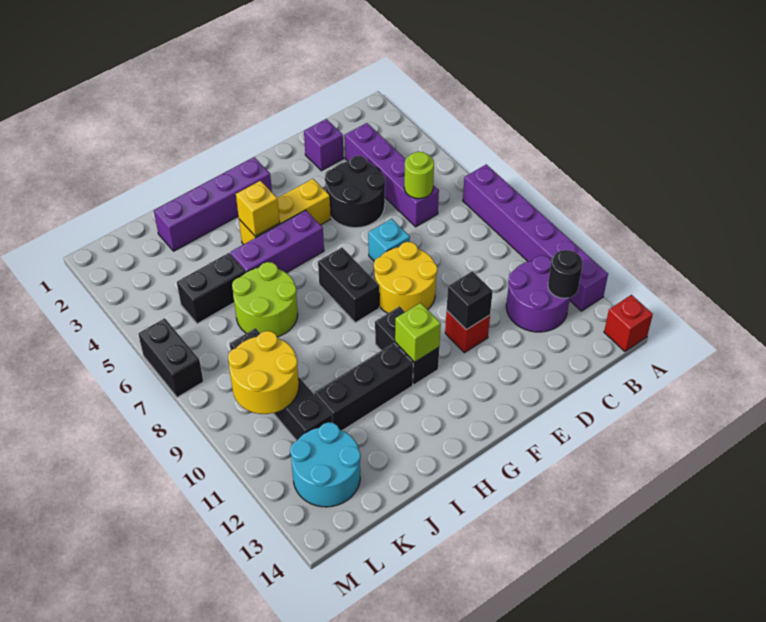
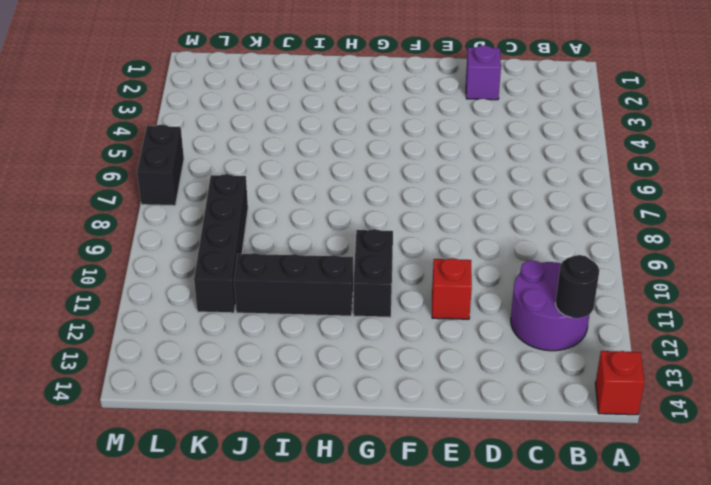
none -> purple 1x6 brick [463,164,608,311]
none -> purple 1x4 brick [345,123,439,227]
none -> black 2x2 round brick [325,156,385,228]

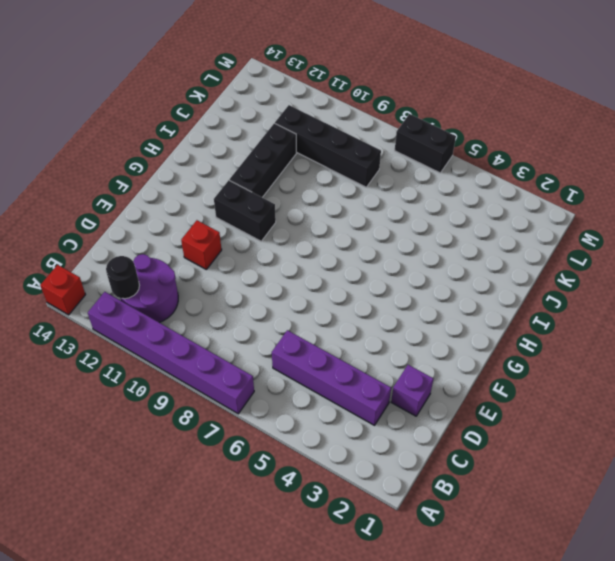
none -> black 2x2 round brick [325,156,385,228]
none -> cyan 1x1 brick [368,219,410,261]
none -> yellow 2x2 round brick [374,242,437,313]

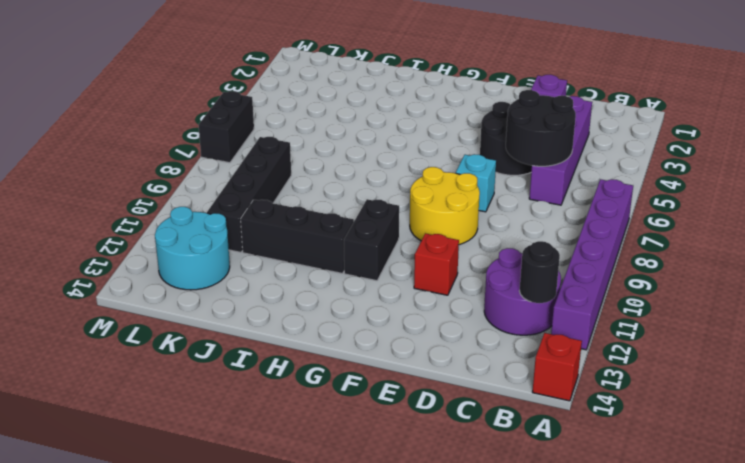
black 2x2 round brick [506,90,576,166] -> lime 1x1 round brick [404,152,434,199]
none -> yellow 1x3 brick [239,179,331,245]
none -> purple 1x4 brick [154,157,272,251]
none -> purple 1x3 brick [230,210,324,273]

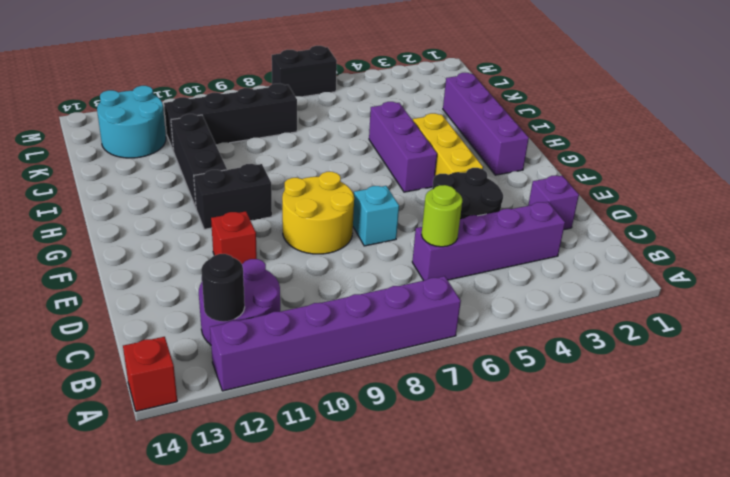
none -> black 1x2 brick [318,248,379,323]
none -> lime 2x2 round brick [232,262,298,337]
none -> black 1x2 brick [177,253,246,324]

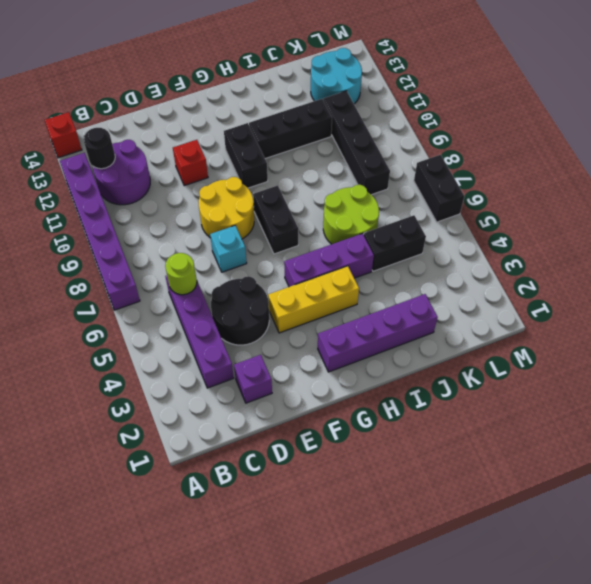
none -> black 1x1 brick [447,271,493,330]
none -> lime 1x1 brick [395,303,441,362]
none -> yellow 1x1 brick [236,181,280,236]

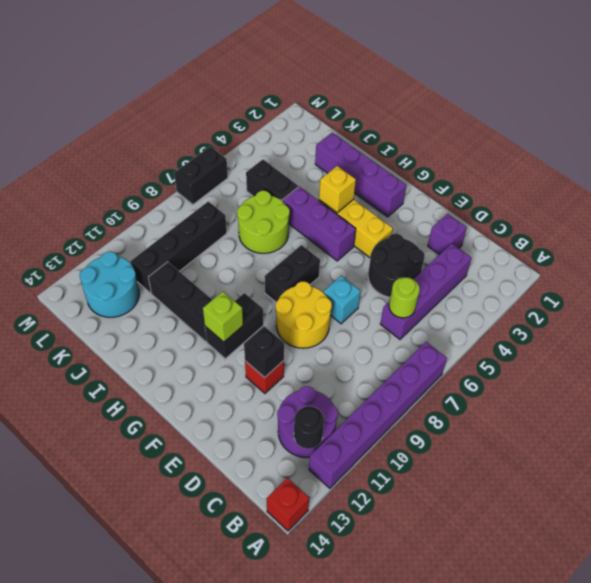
none -> yellow 2x2 round brick [228,331,299,414]

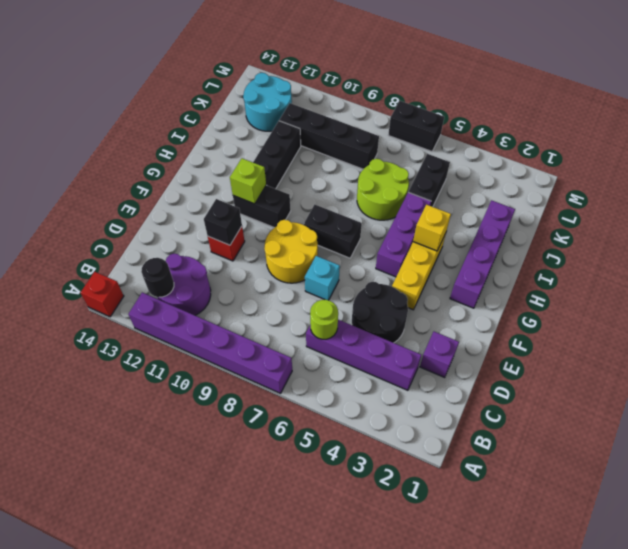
none -> yellow 2x2 round brick [228,331,299,414]

